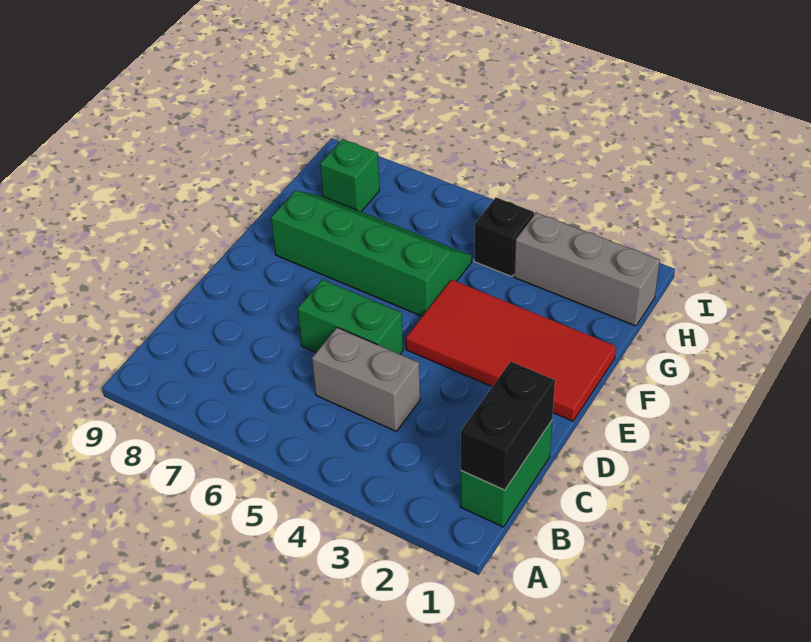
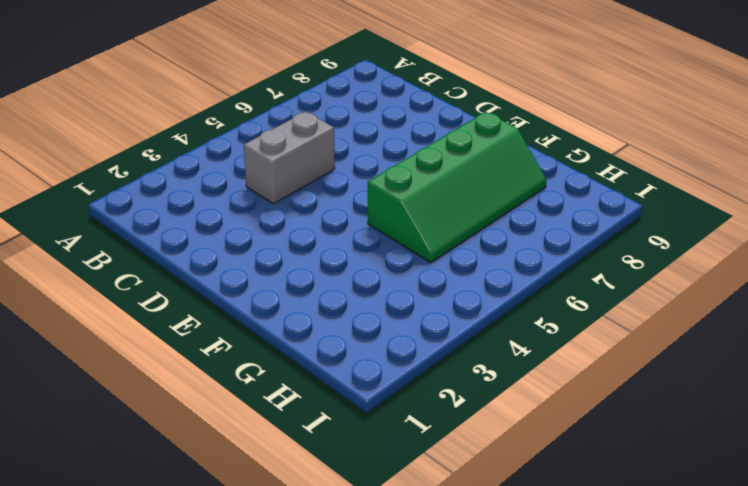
none -> green 1x2 brick [460,421,552,527]
none -> green 1x2 brick [298,280,403,354]

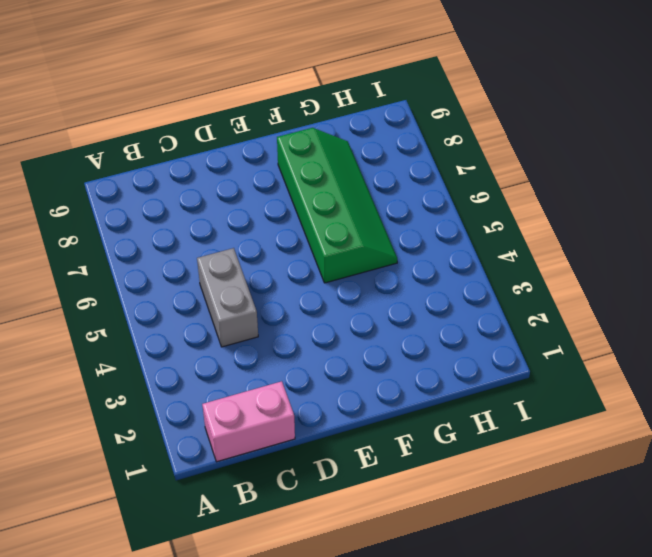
pink 1x2 brick [202,381,295,462] -> green 1x2 brick [460,421,552,527]
none -> green 1x2 brick [298,280,403,354]
none -> red 2x4 tile [406,280,616,421]

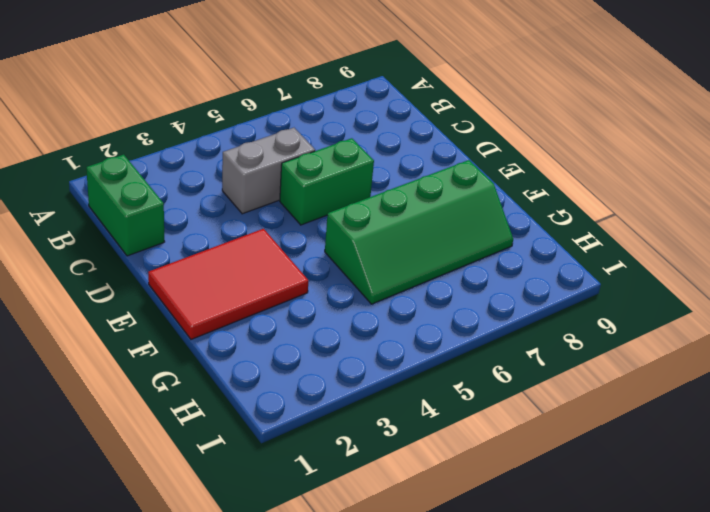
red 2x3 tile [148,229,308,339] -> red 2x4 tile [406,280,616,421]
none -> grey 1x3 brick [514,213,660,326]
none -> black 1x1 brick [474,198,534,277]

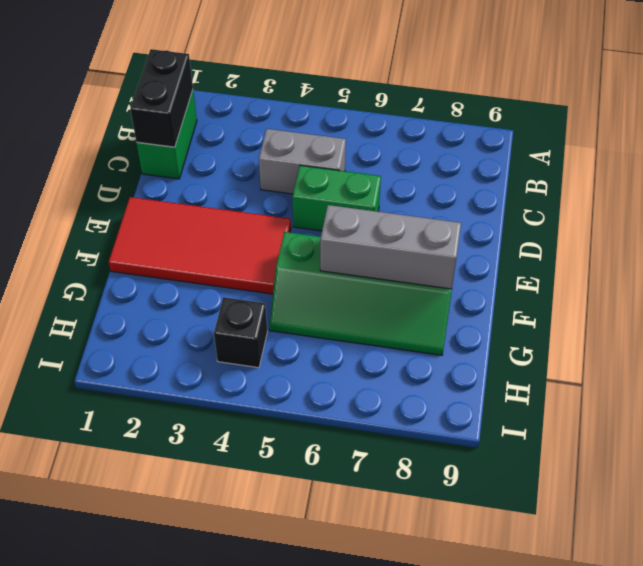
grey 1x3 brick [320,205,461,289] -> grey 1x3 brick moved to [514,213,660,326]
none -> green 1x1 brick [320,139,380,212]

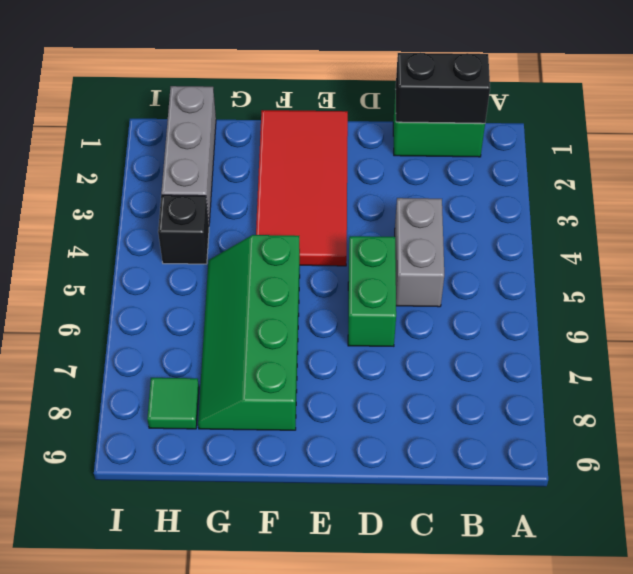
green 1x1 tile [147,378,199,429] -> green 1x1 brick [320,139,380,212]

